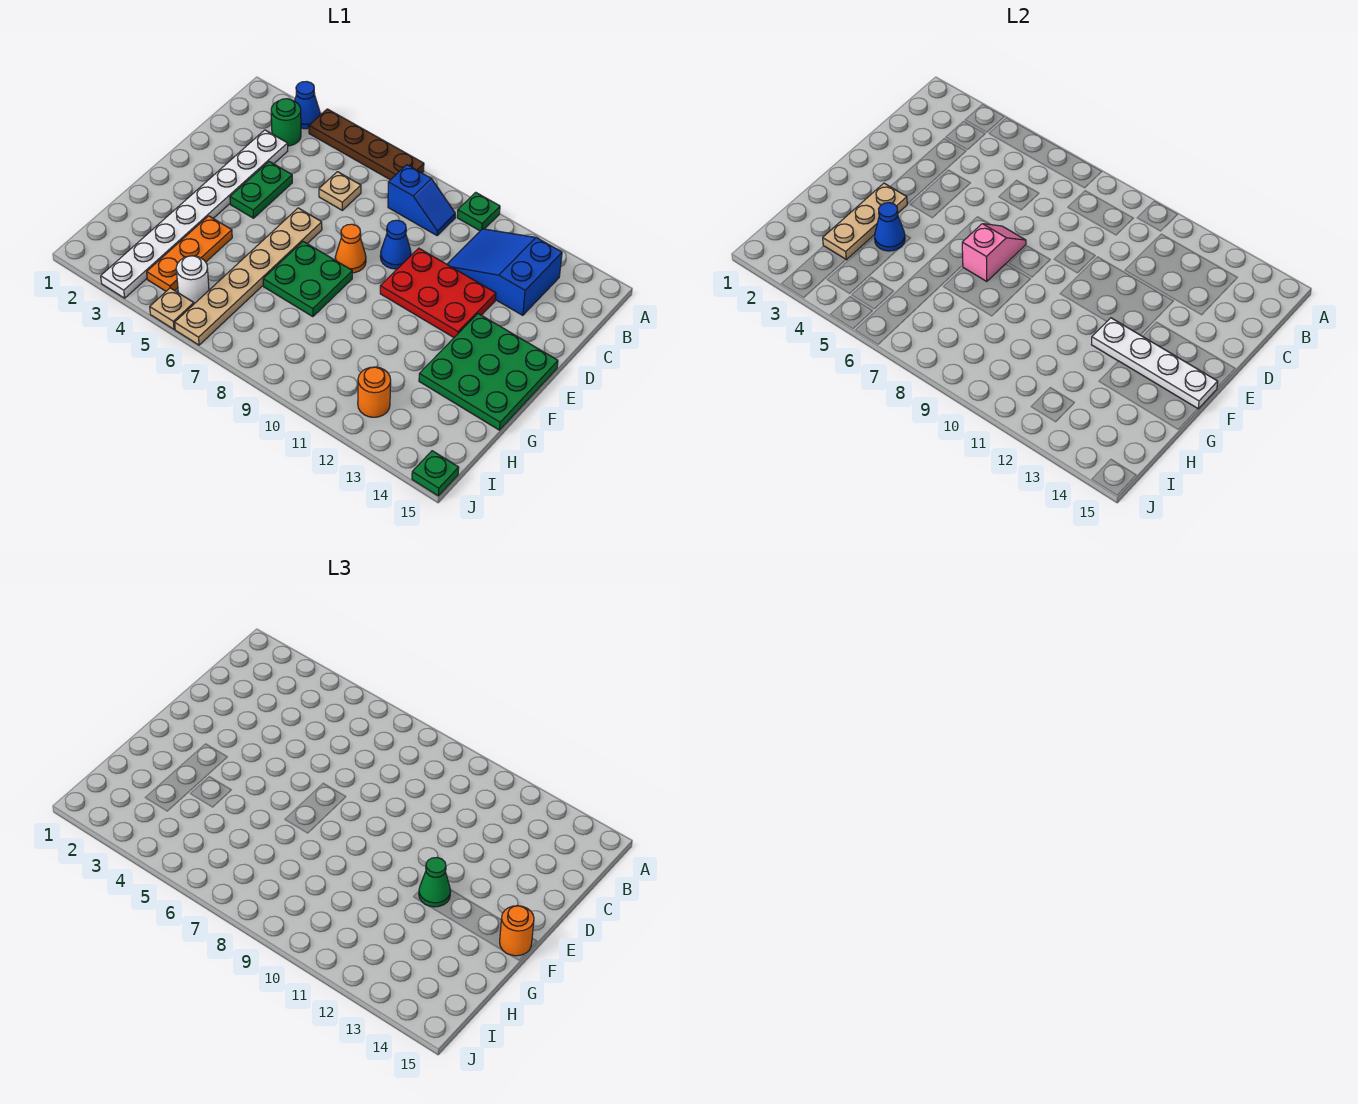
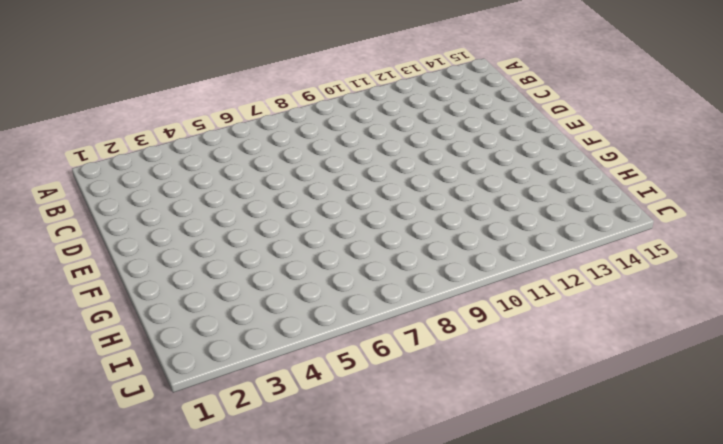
none -> blue 1x1 cone [295,82,320,129]
none -> brown 1x4 plate [309,109,424,180]
none -> green 1x1 plate [457,192,500,231]

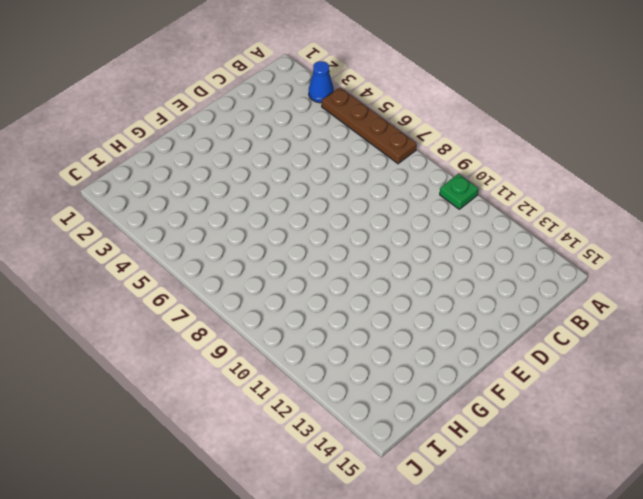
none -> green 1x1 round brick [271,99,301,146]
none -> blue 1x2 slope [388,165,455,235]
none -> blue 2x3 slope [447,229,562,315]

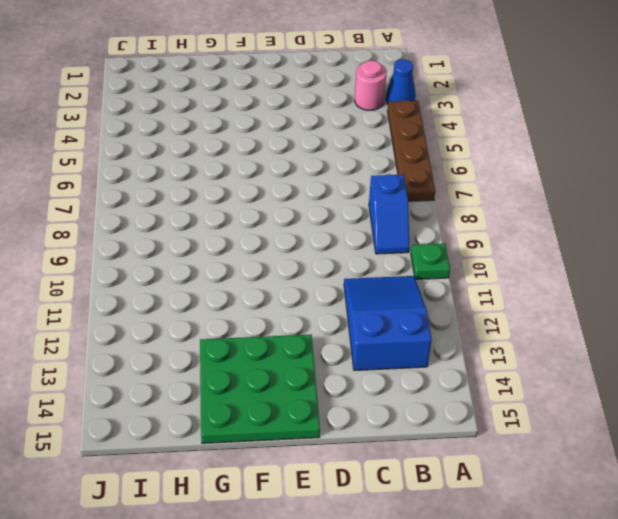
pink 1x1 round brick [355,60,387,110] -> green 1x1 round brick [271,99,301,146]
none -> white 1x8 plate [101,130,288,298]
none -> tan 1x1 plate [319,172,361,210]
none -> green 1x2 plate [230,161,292,218]

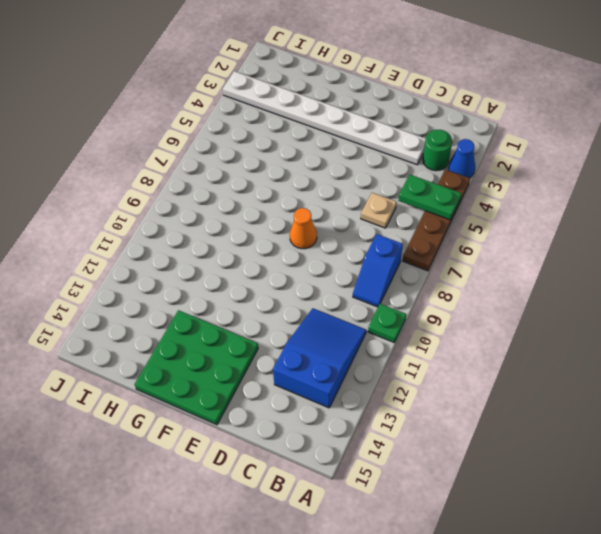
green 1x2 plate [398,174,461,220] -> green 1x2 plate moved to [230,161,292,218]
none -> blue 1x1 cone [380,220,411,269]
none -> red 2x3 plate [380,248,496,337]
none -> tan 1x6 plate [175,208,322,345]

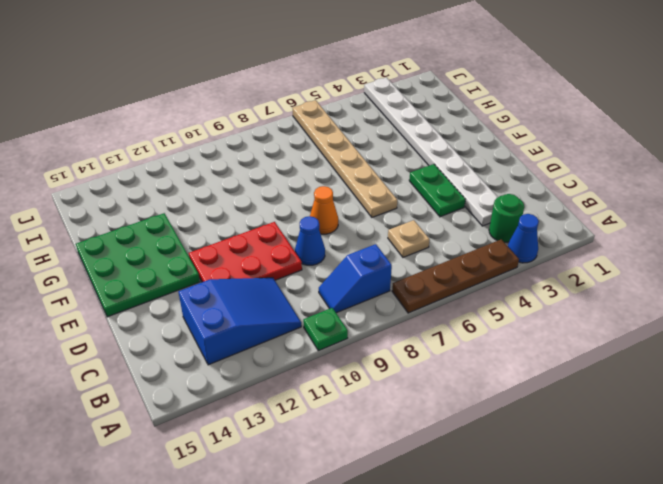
none -> green 2x2 plate [263,242,352,317]
none -> orange 1x3 plate [147,216,232,291]
none -> white 1x1 round brick [176,256,209,304]

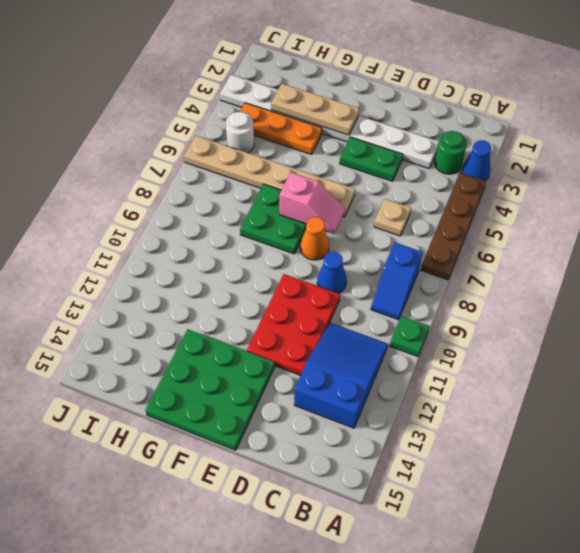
none -> orange 1x1 round brick [358,367,391,417]
none -> tan 1x1 plate [150,288,194,329]
none -> green 1x1 plate [412,451,459,496]

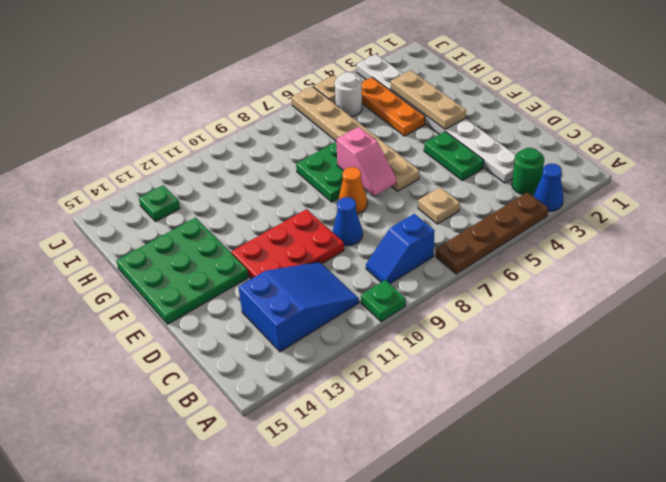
green 1x1 plate [139,185,180,222] -> green 1x1 plate moved to [412,451,459,496]
none -> orange 1x1 round brick [358,367,391,417]
none -> white 1x4 plate [1092,318,1218,409]
none -> blue 1x1 cone [874,203,905,251]

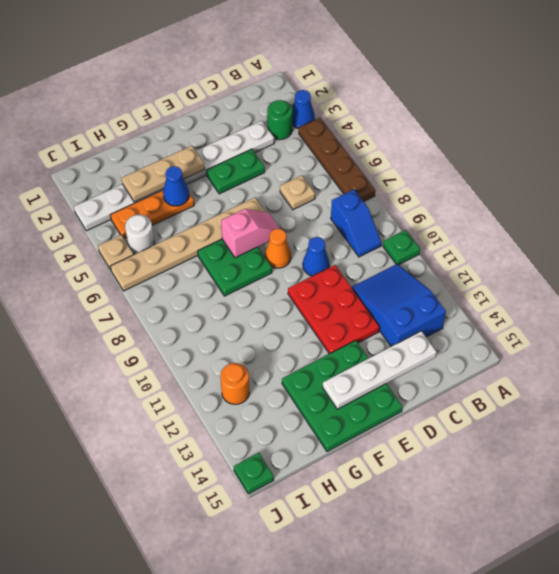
white 1x4 plate [323,331,437,409] -> white 1x4 plate turned to [1092,318,1218,409]
none -> green 1x1 cone [419,857,451,907]
none -> orange 1x1 round brick [500,906,534,956]

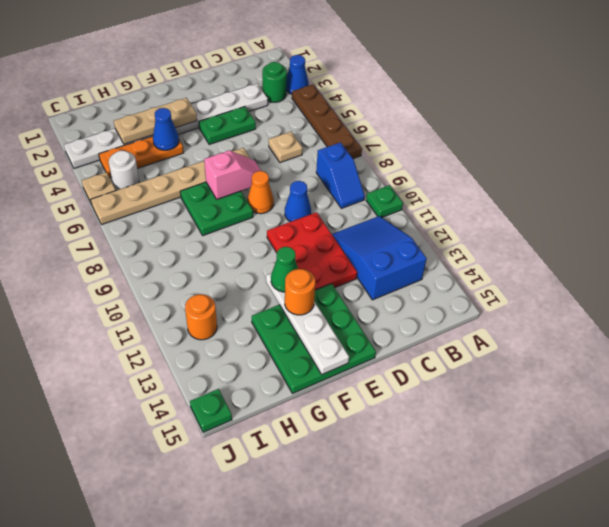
orange 1x1 round brick [285,269,315,315] -> orange 1x1 round brick moved to [500,906,534,956]

